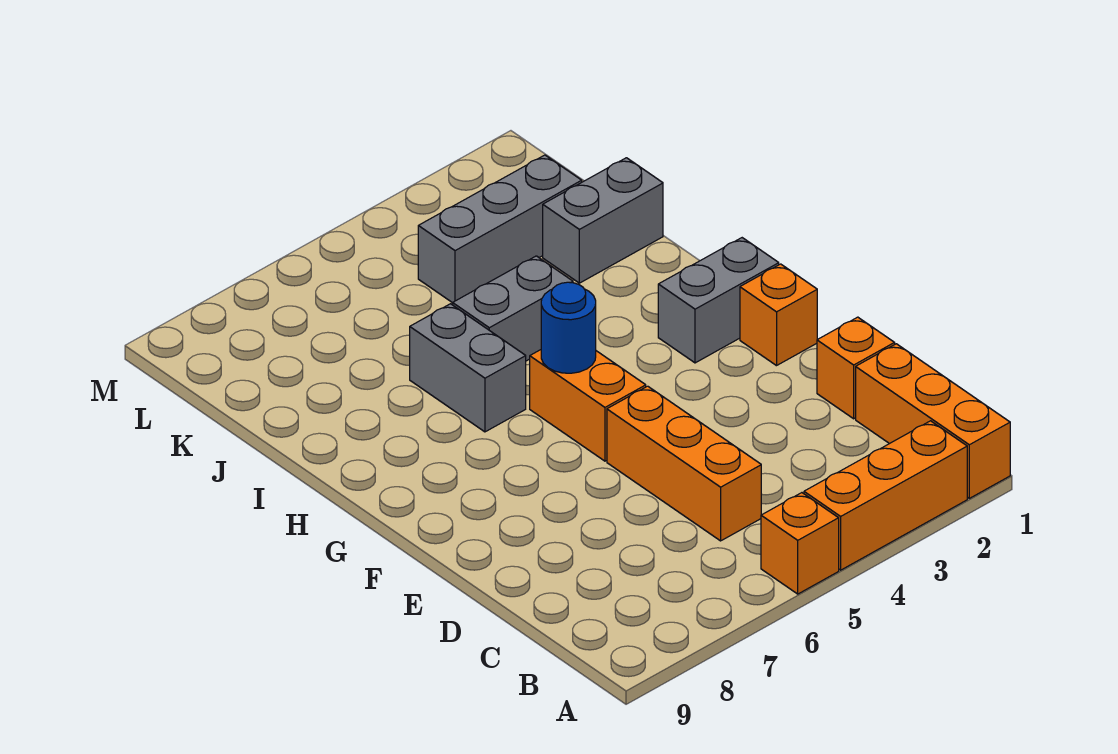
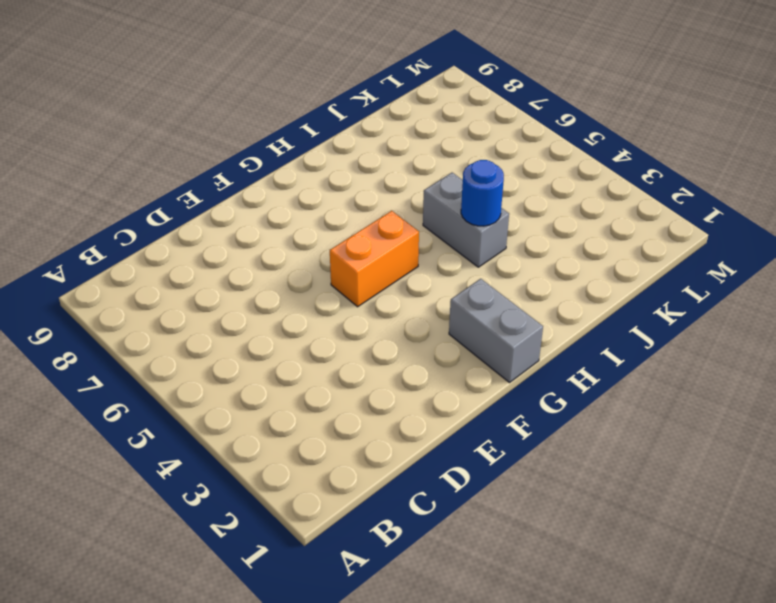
blue 1x1 round brick [461,160,504,226] -> blue 1x1 round brick moved to [541,282,596,373]
none -> orange 1x3 brick [856,344,1010,498]
none -> orange 1x3 brick [804,421,967,570]
none -> orange 1x1 brick [761,493,839,594]

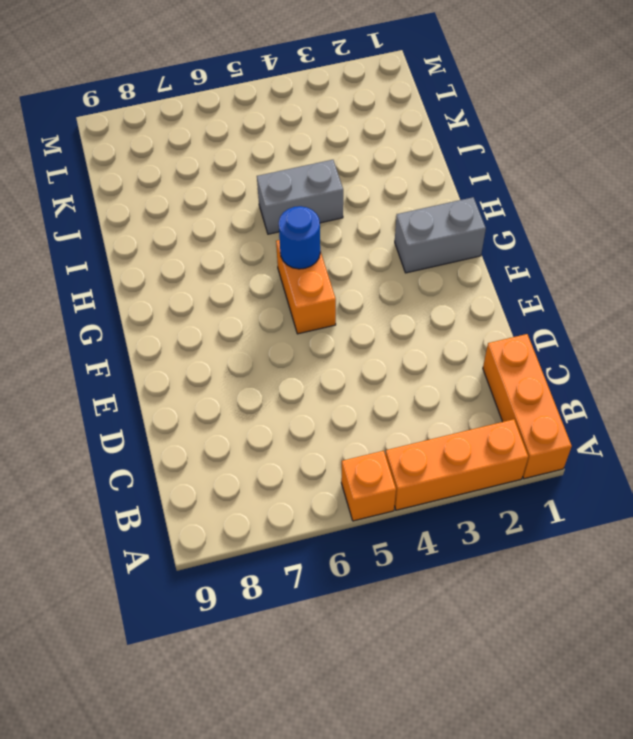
none -> orange 1x3 brick [607,386,761,541]
none -> orange 1x1 brick [817,317,895,419]
none -> orange 1x1 brick [740,264,817,366]

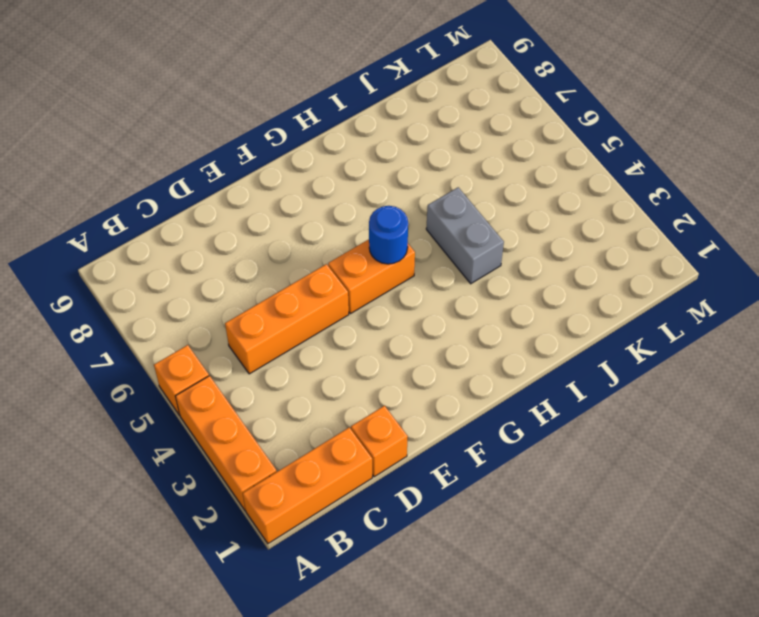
none -> orange 1x1 brick [740,264,817,366]
none -> grey 1x2 brick [658,238,779,363]
none -> grey 1x2 brick [410,304,526,432]

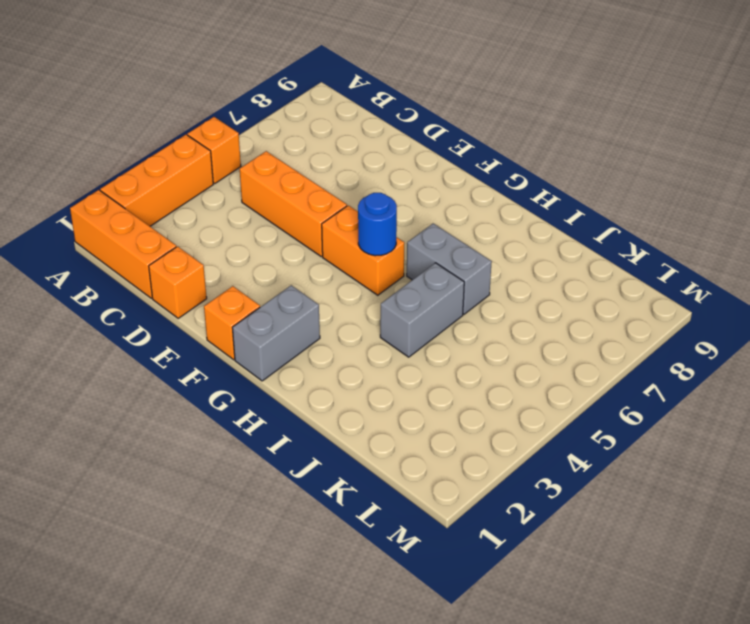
none -> grey 1x2 brick [543,158,663,283]
none -> grey 1x3 brick [418,155,582,303]

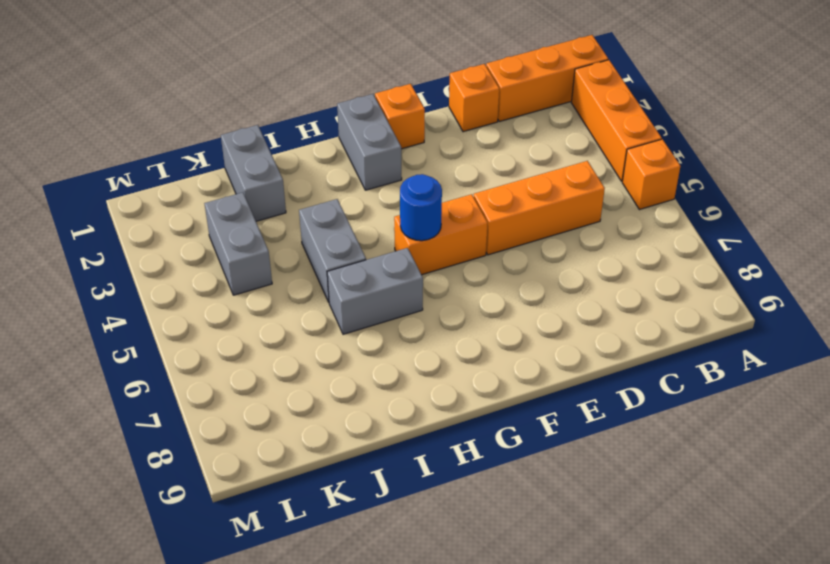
grey 1x2 brick [204,192,272,295] -> grey 1x3 brick [418,155,582,303]

